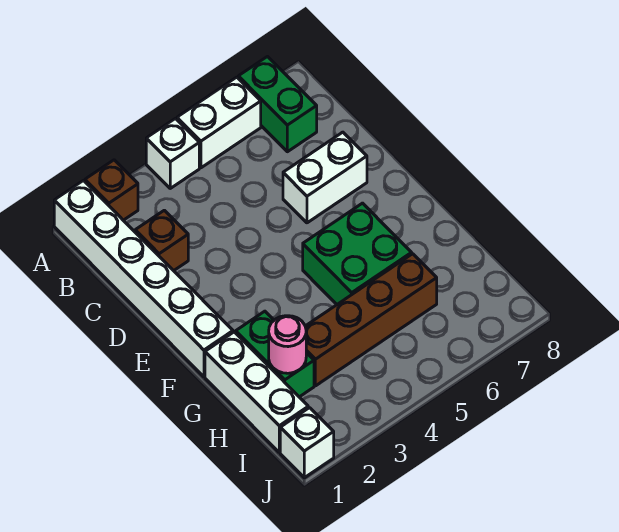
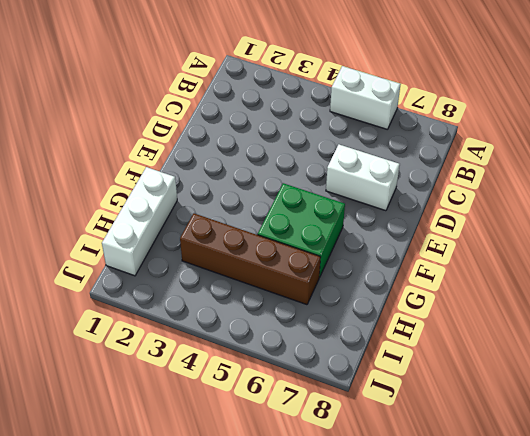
none -> white 1x6 brick [54,181,233,377]
none -> brown 1x1 brick [85,160,138,220]
none -> white 1x1 brick [146,119,199,188]

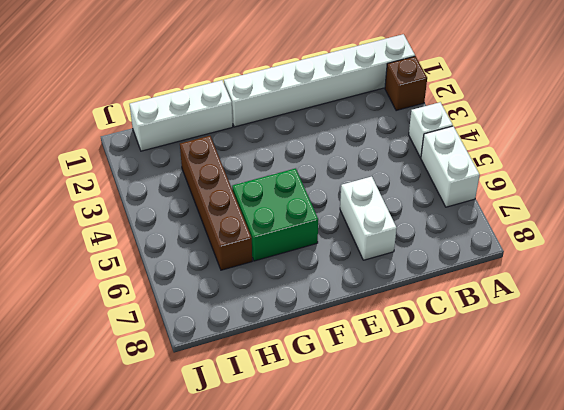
none -> green 1x2 brick [238,57,317,152]
none -> brown 1x1 brick [135,210,188,271]
none -> green 1x2 brick [236,311,314,397]

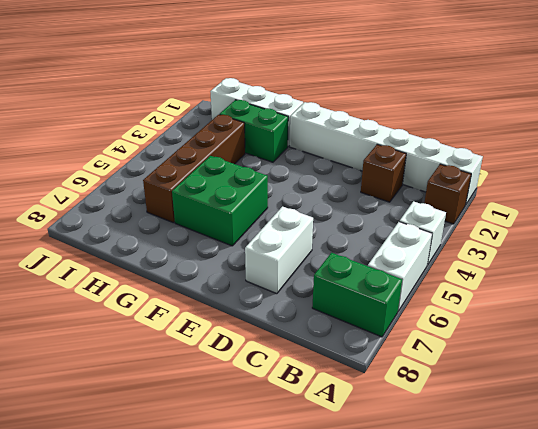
none -> white 1x1 brick [280,408,334,478]
none -> pink 1x1 round brick [269,316,306,373]

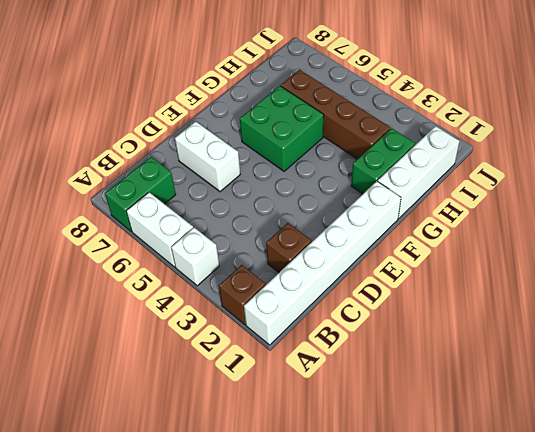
none -> white 1x1 brick [280,408,334,478]
none -> pink 1x1 round brick [269,316,306,373]

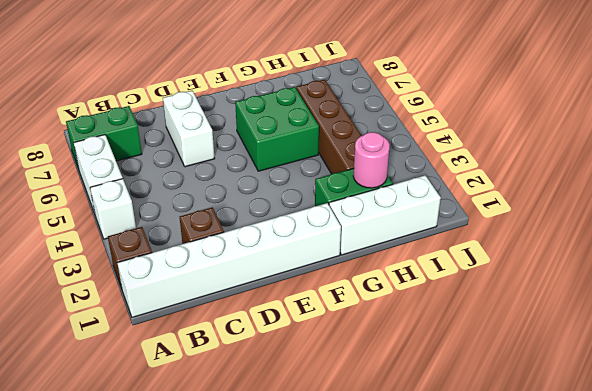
none -> white 1x1 brick [280,408,334,478]

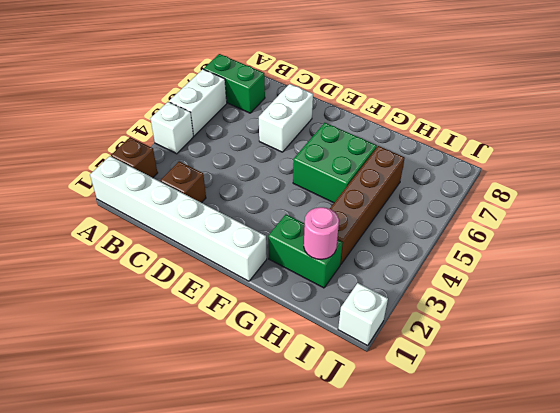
none -> white 1x3 brick [205,332,308,452]

